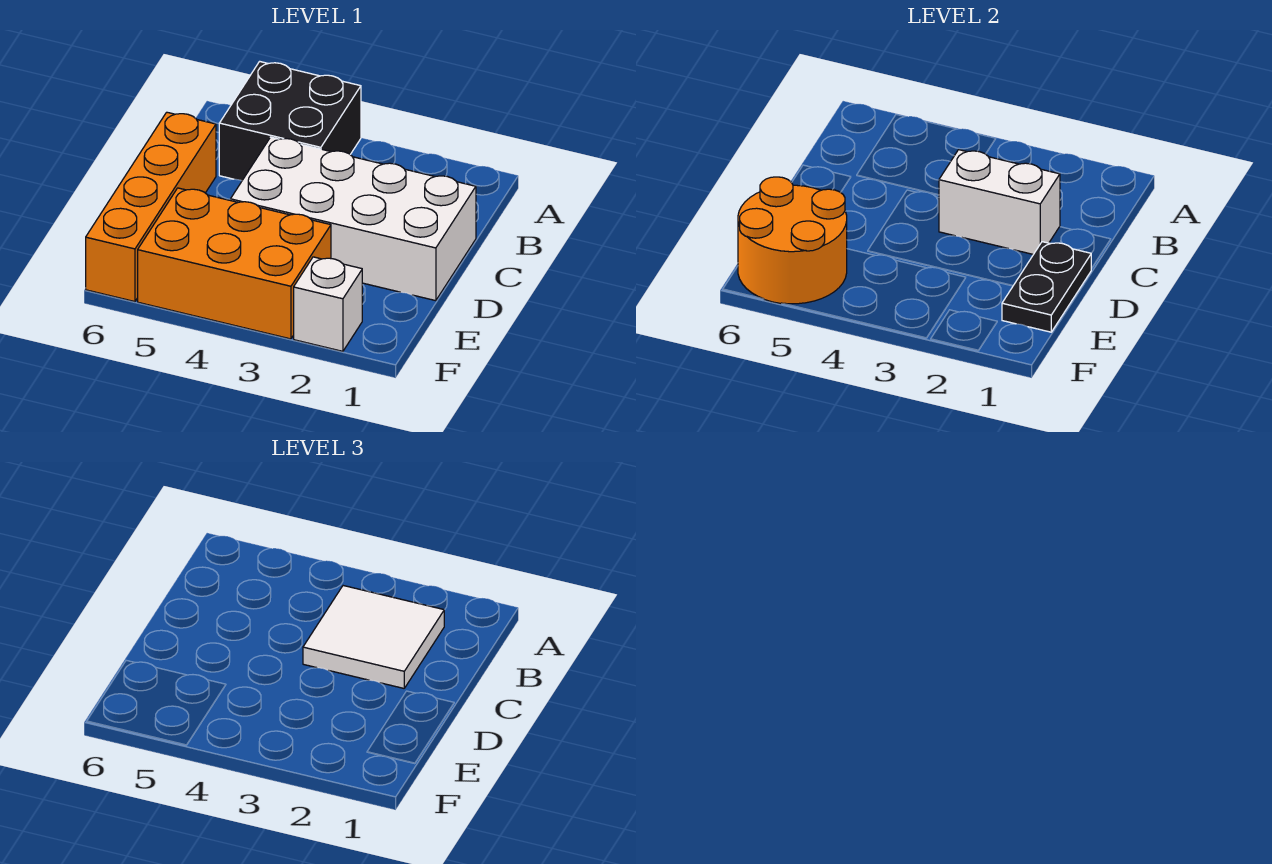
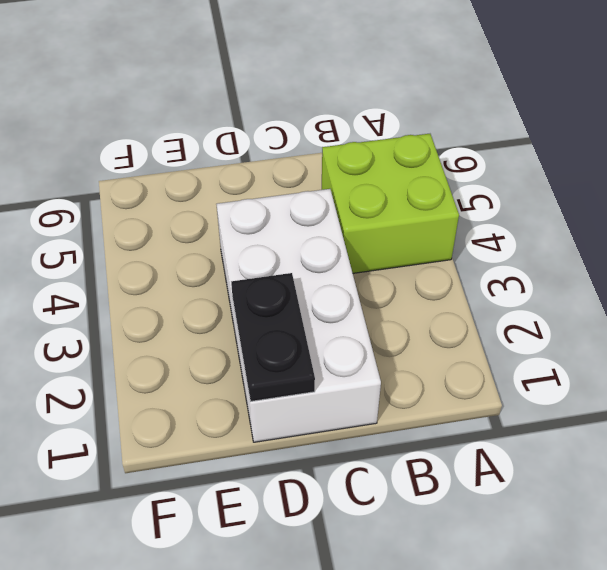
lime 2x2 brick [322,134,459,273] -> black 2x2 brick [219,61,361,181]
black 1x2 plate [231,273,315,402] -> black 1x2 plate turned to [1002,242,1092,332]
none -> orange 1x4 brick [86,112,216,302]
none -> orange 2x3 brick [138,188,331,339]

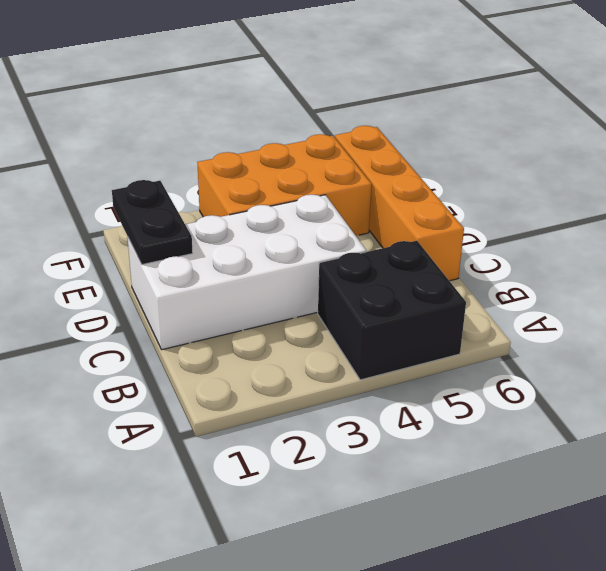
none -> white 1x1 brick [294,257,362,351]
none -> white 1x2 brick [939,150,1060,254]

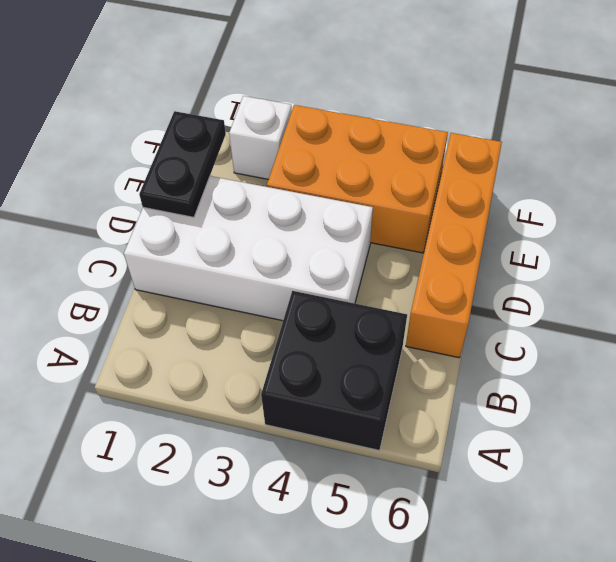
none -> white 1x2 brick [939,150,1060,254]
none -> orange 2x2 round brick [738,177,847,304]

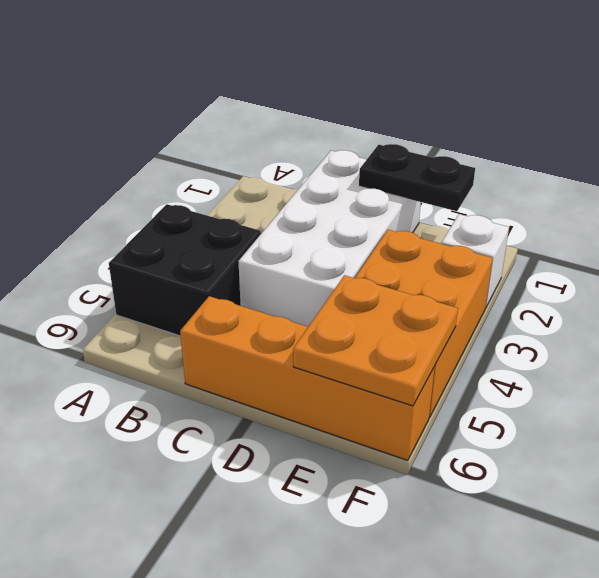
orange 2x2 plate [293,275,458,406] -> orange 2x2 round brick [738,177,847,304]
none -> white 1x2 brick [939,150,1060,254]
none -> white 2x2 tile [303,586,444,688]

